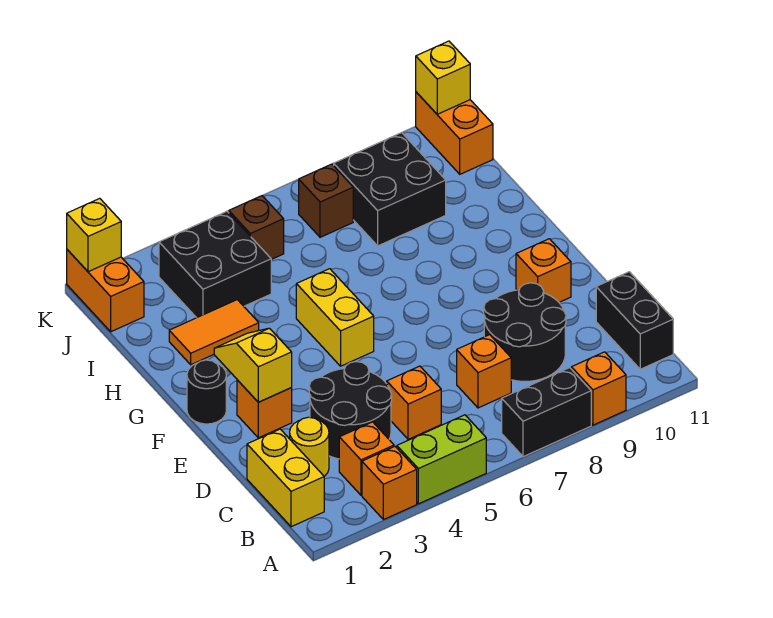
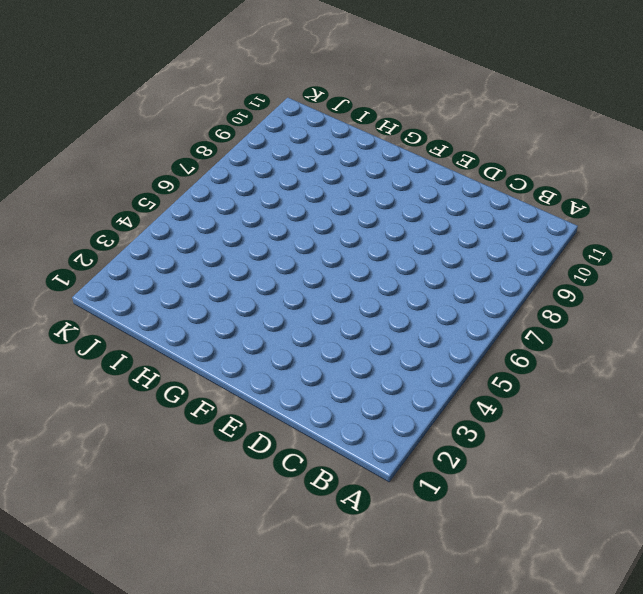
none -> orange 1x1 brick [362,447,417,520]
none -> lime 1x2 brick [397,415,486,504]
none -> black 1x2 brick [502,368,591,457]

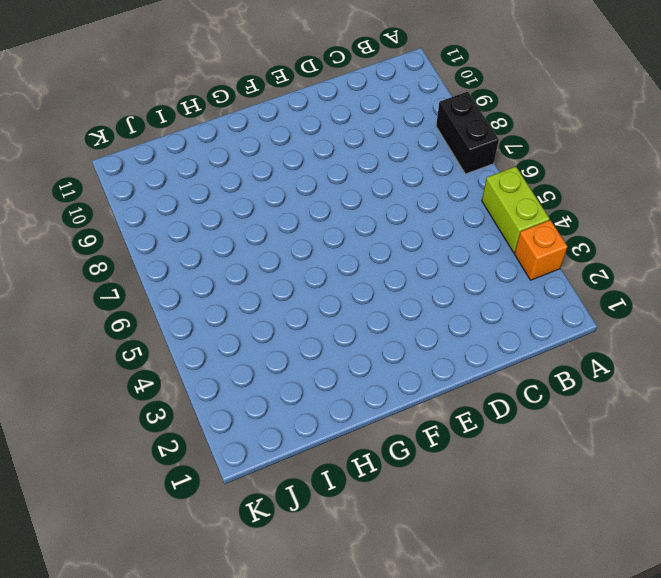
none -> orange 1x1 brick [571,352,626,425]
none -> yellow 1x2 brick [247,429,324,527]
none -> orange 1x1 brick [339,422,394,495]

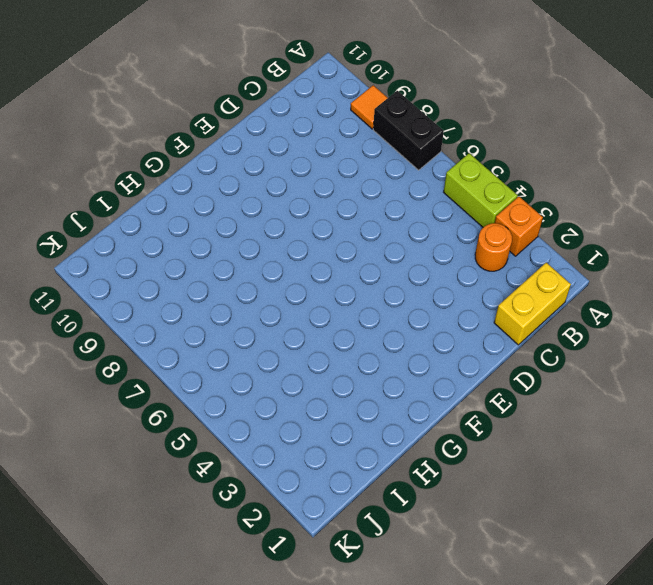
orange 1x1 tile [351,85,387,129] -> orange 1x1 brick [571,352,626,425]
orange 1x1 round brick [475,223,512,271] -> orange 1x1 brick [339,422,394,495]
none -> black 1x2 brick [596,272,673,369]
none -> yellow 1x1 round brick [290,417,329,476]
none -> black 2x2 round brick [309,362,392,459]

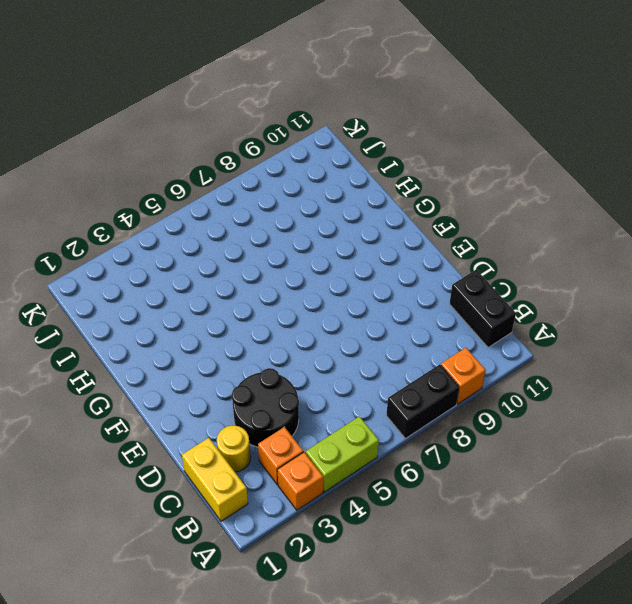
none -> orange 1x1 brick [387,366,441,439]
none -> orange 1x1 brick [457,335,511,408]
none -> black 2x2 round brick [484,283,566,381]

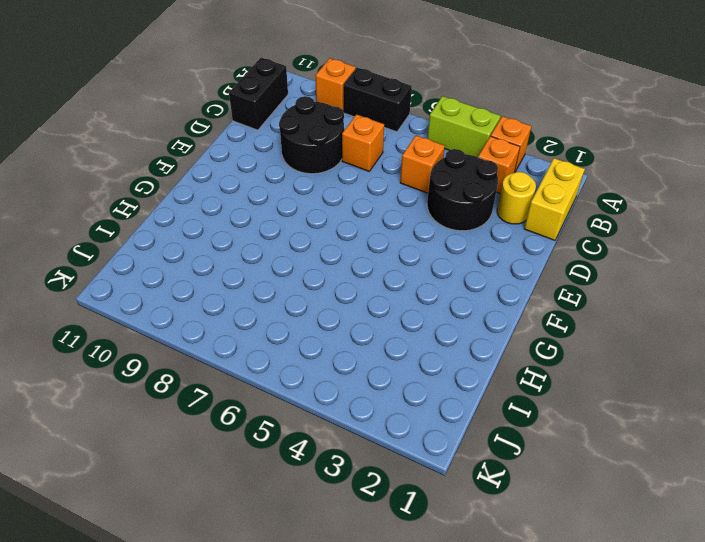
none -> orange 1x1 brick [237,380,292,438]
none -> orange 1x1 brick [516,239,571,302]
none -> black 1x1 round brick [187,360,226,424]

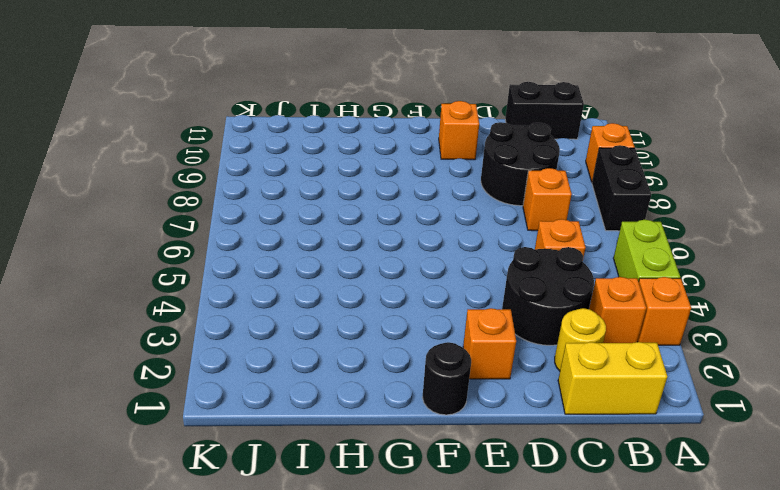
none -> yellow 1x2 brick [296,269,374,366]
none -> orange 1x2 tile [169,300,259,365]
none -> black 2x2 brick [159,211,271,318]

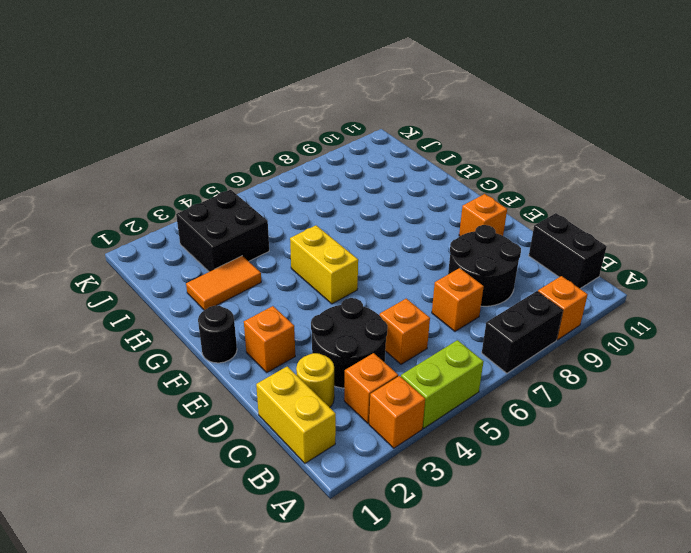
none -> black 2x2 brick [334,133,446,246]
none -> orange 1x2 brick [67,250,144,332]
none -> brown 1x1 brick [229,196,284,259]

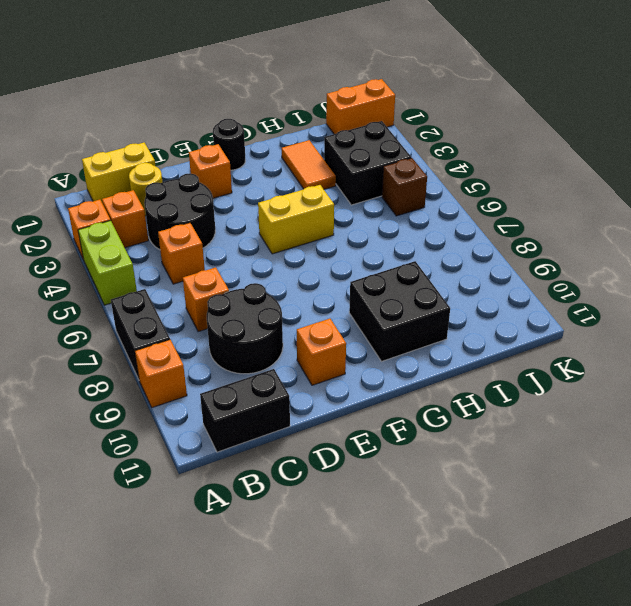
black 2x2 brick [349,261,450,362] -> black 2x2 brick moved to [334,133,446,246]
none -> brown 1x1 brick [299,164,353,237]
none -> orange 1x2 brick [416,92,493,174]
none -> yellow 1x2 slope [214,328,292,402]

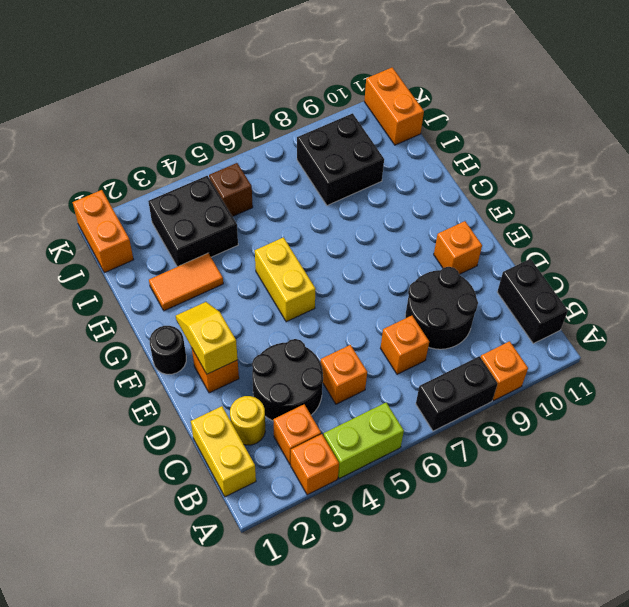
none -> brown 1x1 brick [299,164,353,237]
none -> yellow 1x1 brick [67,198,121,272]
none -> yellow 1x1 brick [416,41,470,114]

